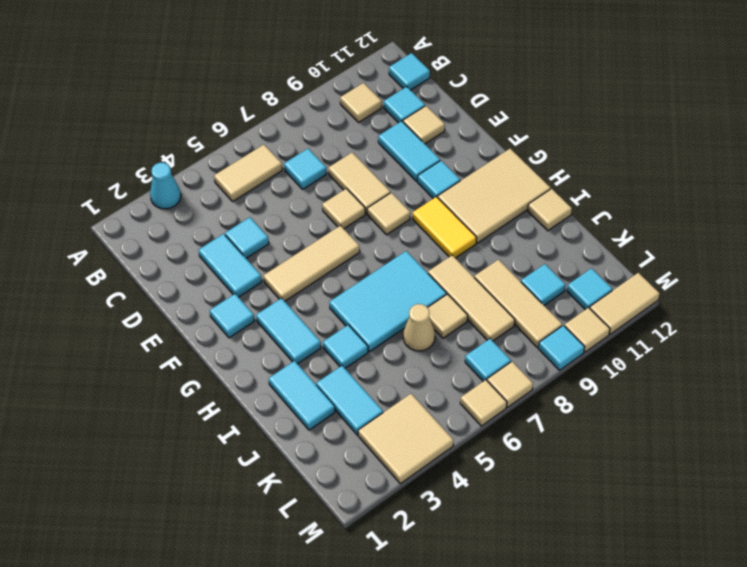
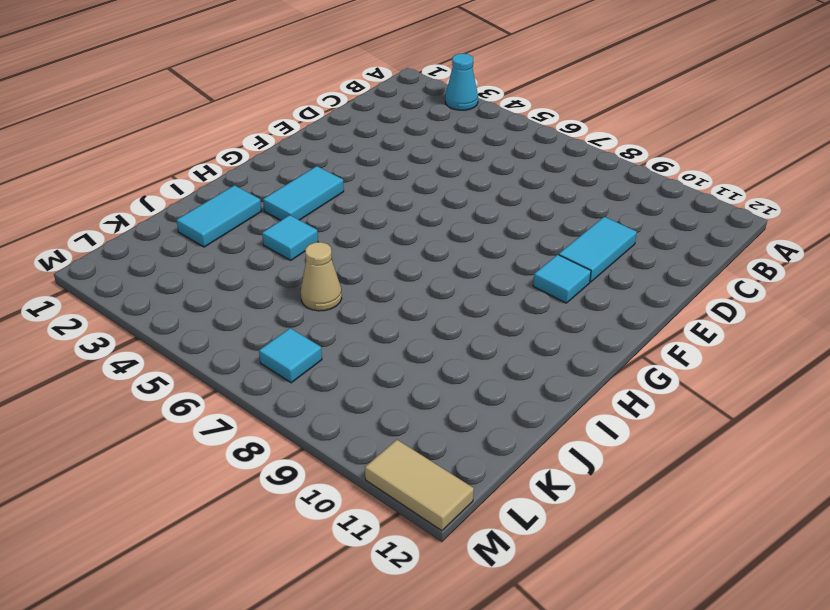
none -> tan 1x2 tile [214,145,282,202]
none -> tan 1x1 tile [340,83,382,123]
none -> cyan 1x1 tile [389,53,430,90]
none -> cyan 1x1 tile [284,149,327,189]

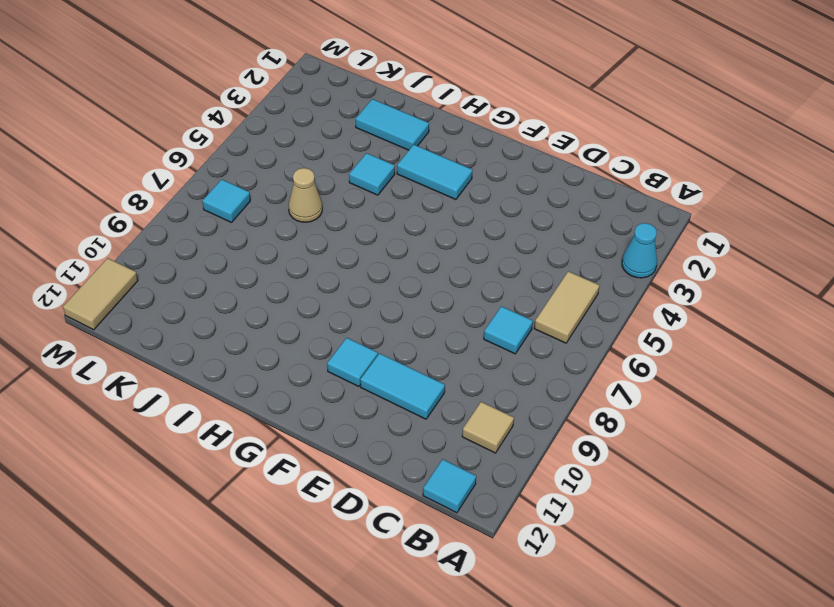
none -> cyan 1x1 tile [384,87,425,123]
none -> cyan 1x2 tile [199,234,262,297]
none -> cyan 1x1 tile [225,217,269,258]
none -> tan 1x2 tile [328,152,390,214]

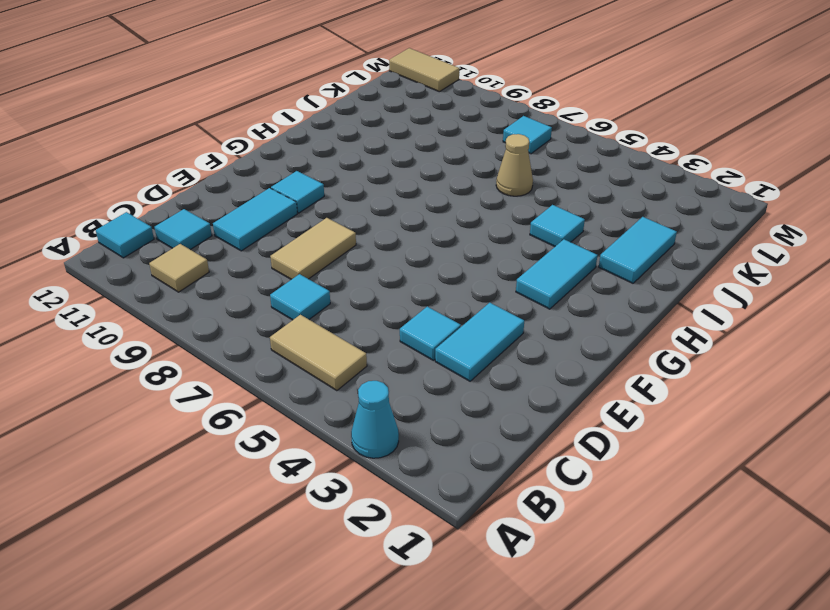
none -> tan 1x1 tile [403,106,445,144]
none -> tan 1x1 tile [322,189,365,229]
none -> cyan 1x1 tile [210,294,255,338]
none -> tan 1x3 tile [263,226,360,301]

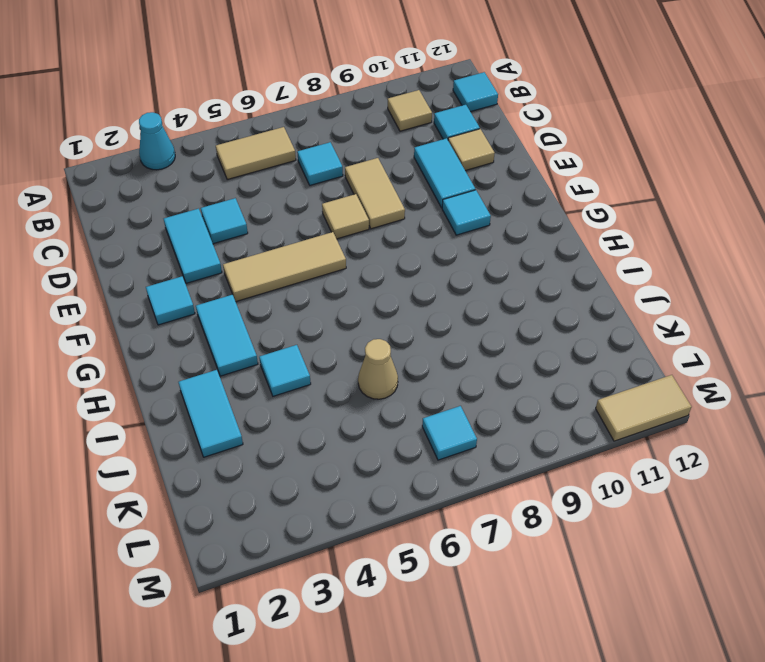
none -> tan 1x1 tile [367,193,410,235]
none -> yellow 1x2 tile [413,197,477,258]
none -> tan 2x3 tile [438,149,551,243]
none -> cyan 2x3 tile [329,251,447,352]

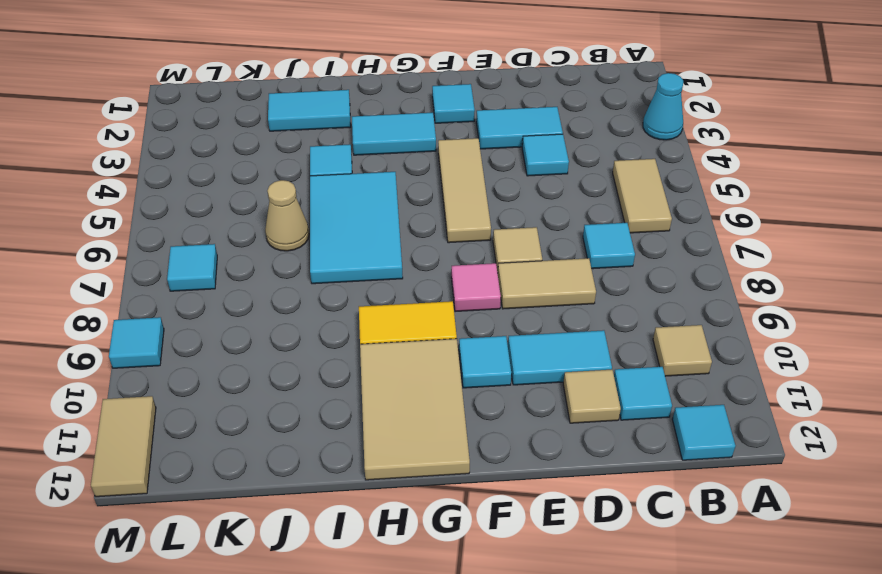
pink 1x1 tile [451,263,501,312] -> tan 1x1 tile [367,193,410,235]
none -> tan 1x3 tile [428,255,515,341]
none -> tan 1x1 tile [528,189,572,231]
none -> cyan 1x2 tile [316,366,383,435]
none -> tan 1x1 tile [428,294,468,338]

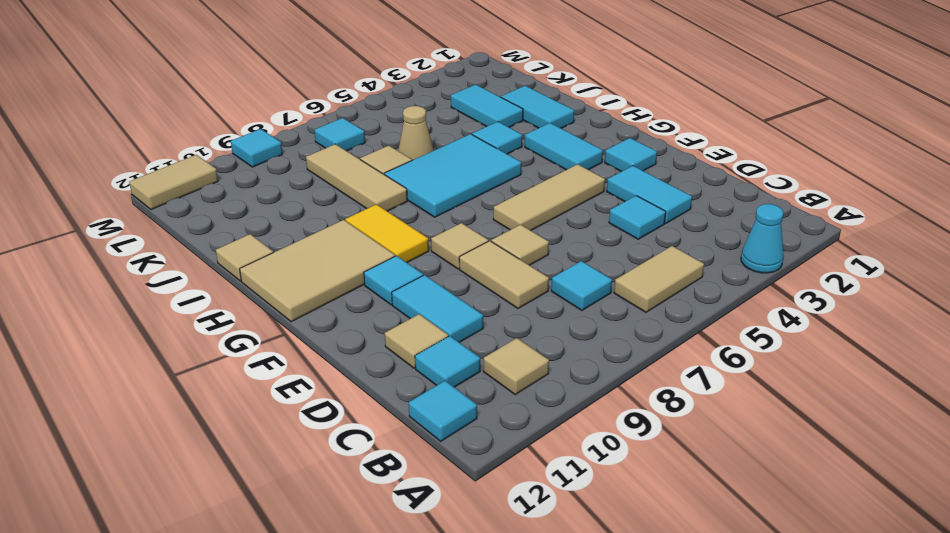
none -> tan 1x3 tile [474,260,562,347]
none -> cyan 1x1 tile [521,264,565,305]
none -> tan 2x2 tile [358,394,454,484]
none -> cyan 1x1 tile [567,268,612,310]

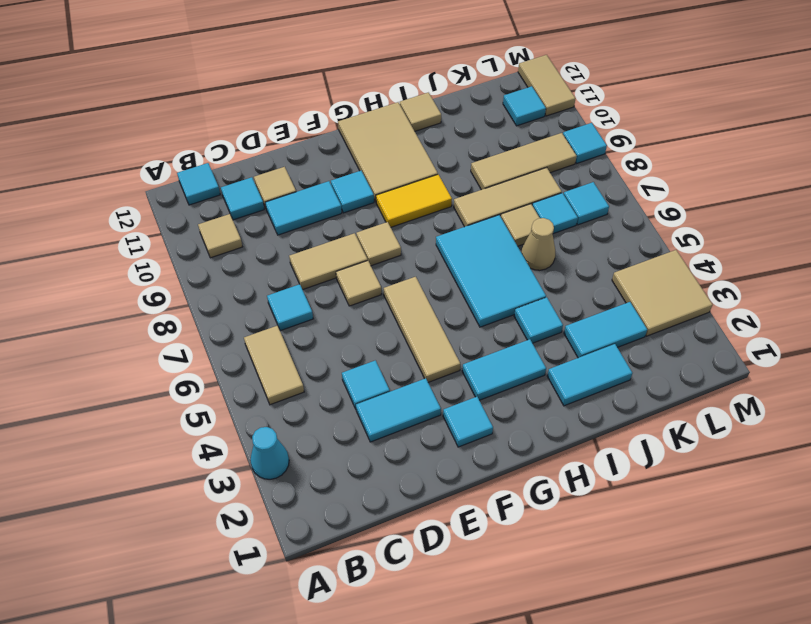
cyan 1x1 tile [532,193,578,234] -> cyan 1x1 tile moved to [521,264,565,305]
none -> tan 1x1 tile [460,380,507,426]
none -> tan 1x1 tile [487,362,533,407]
none -> tan 1x1 tile [565,308,610,352]

